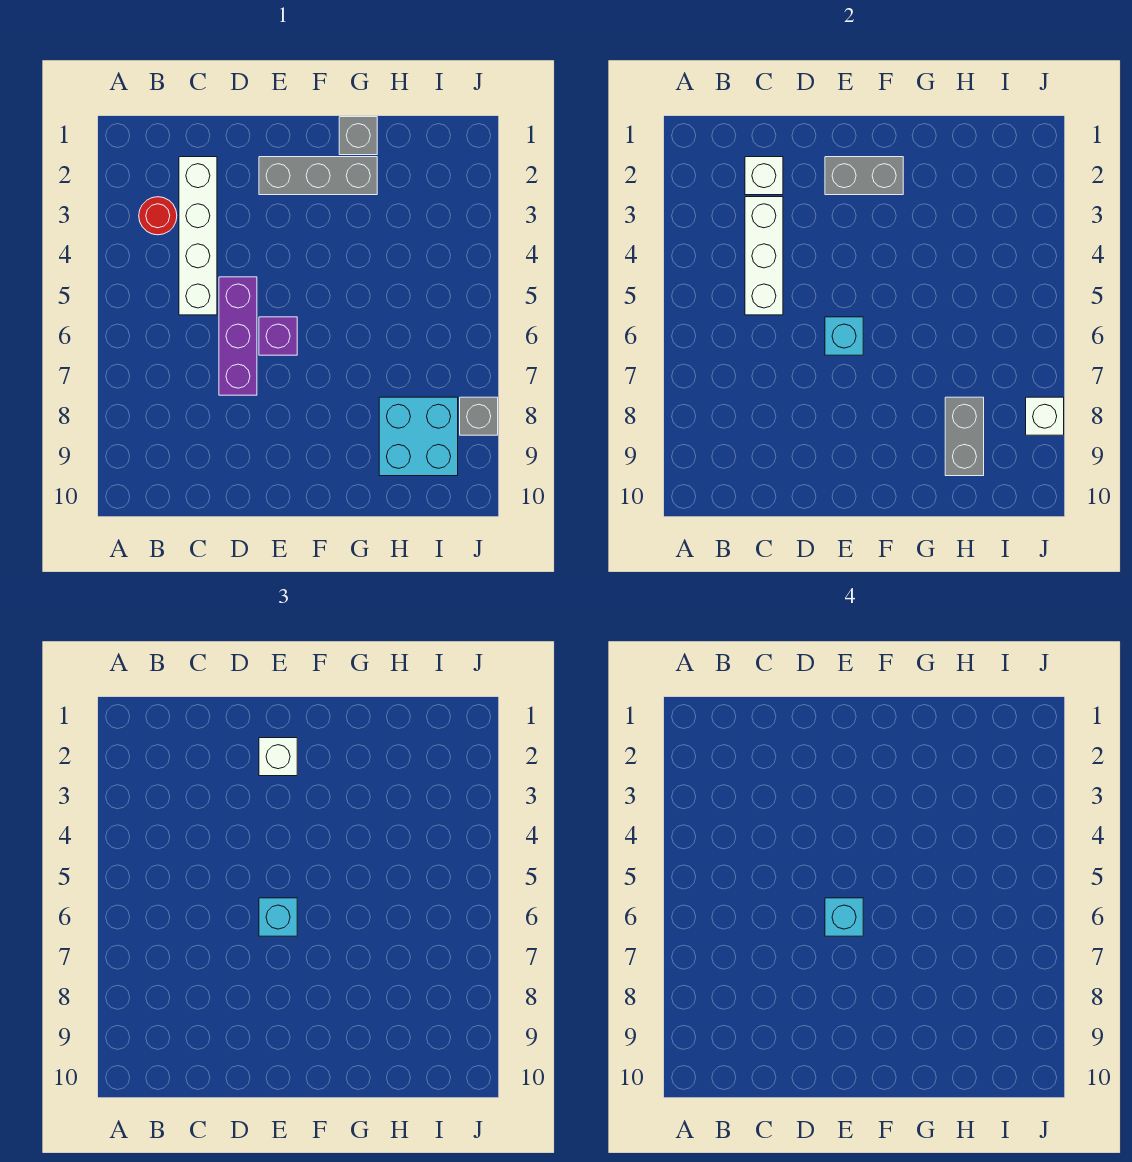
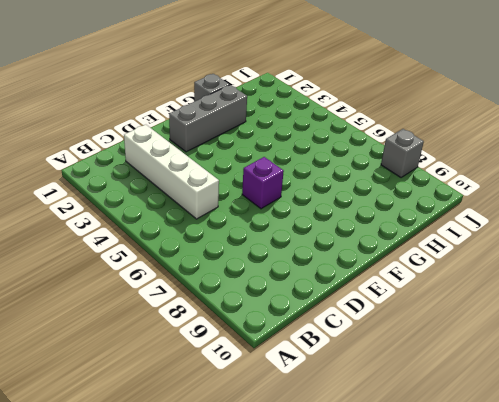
none -> red 1x1 round brick [139,197,177,235]
none -> purple 1x3 brick [219,277,257,395]
none -> cyan 2x2 brick [379,397,458,476]

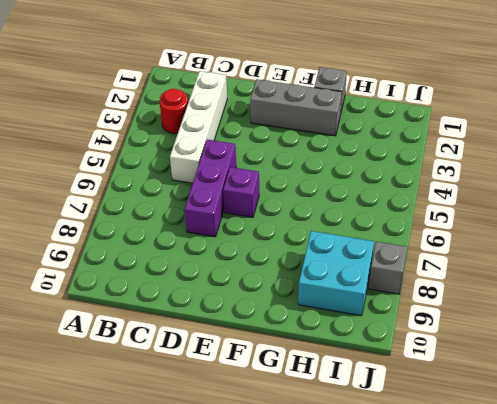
none -> white 1x1 brick [745,157,783,195]
none -> white 1x3 brick [745,197,783,315]
none -> grey 1x2 brick [825,157,903,195]

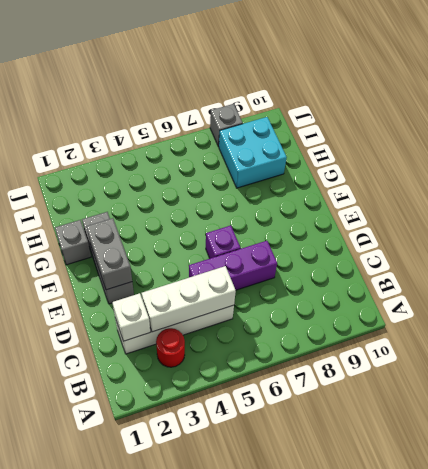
none -> cyan 1x1 brick [825,317,863,355]
none -> grey 1x2 brick [945,397,984,476]
none -> white 1x1 brick [1026,397,1064,435]

